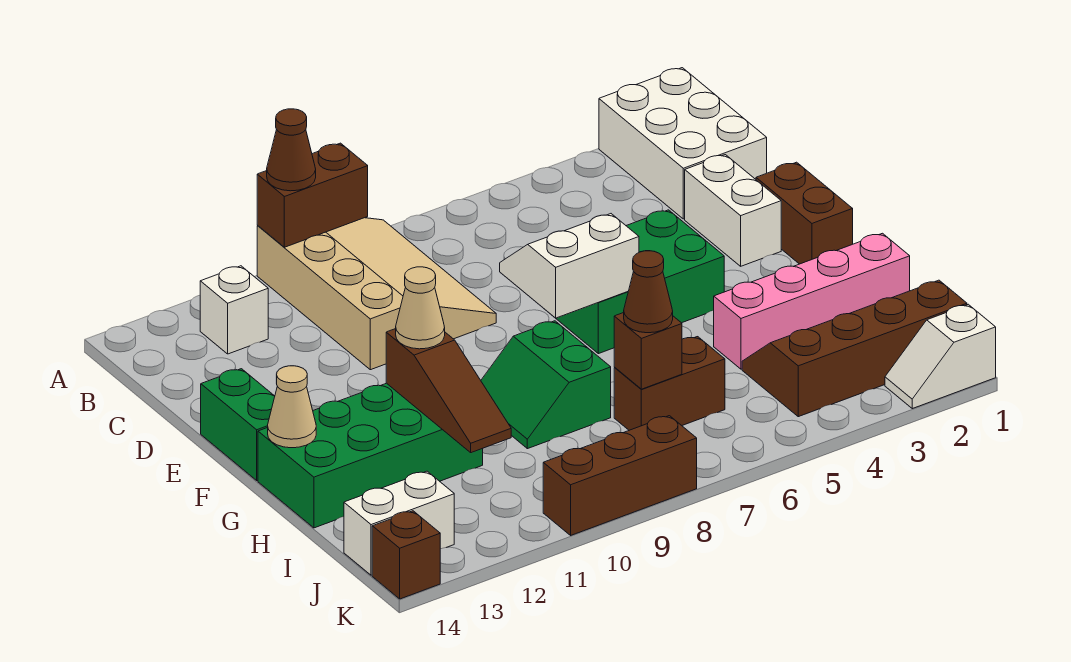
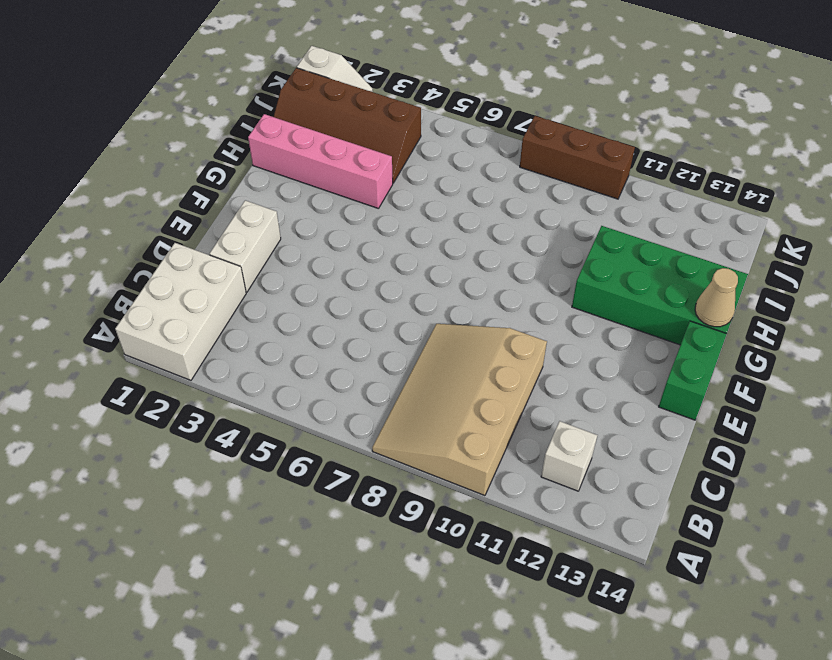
none -> brown 1x2 brick [756,162,853,264]
none -> green 2x3 brick [556,210,724,354]
none -> green 2x2 slope [481,321,611,449]

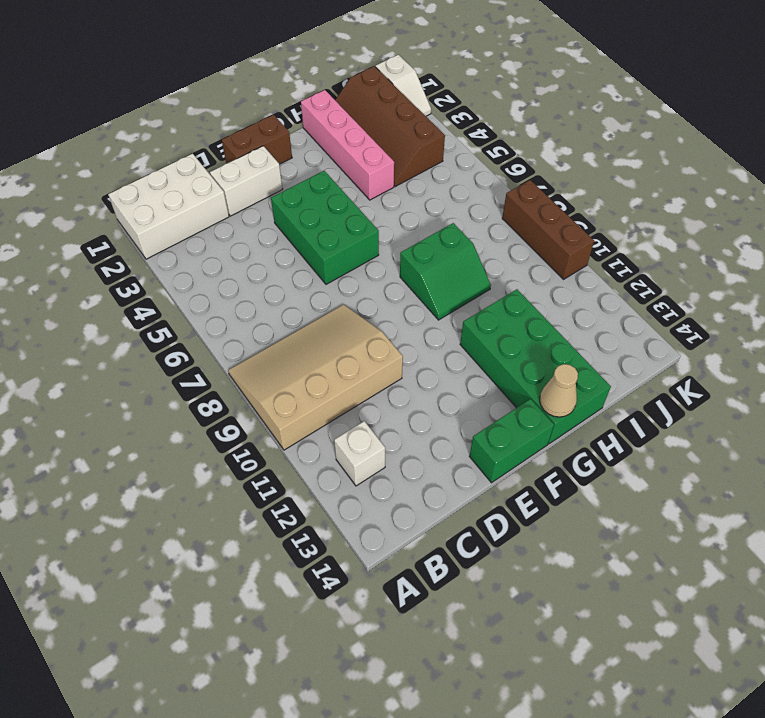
none -> brown 1x2 brick [614,337,725,430]
none -> white 1x2 brick [344,471,454,575]
none -> brown 1x1 brick [372,511,440,599]

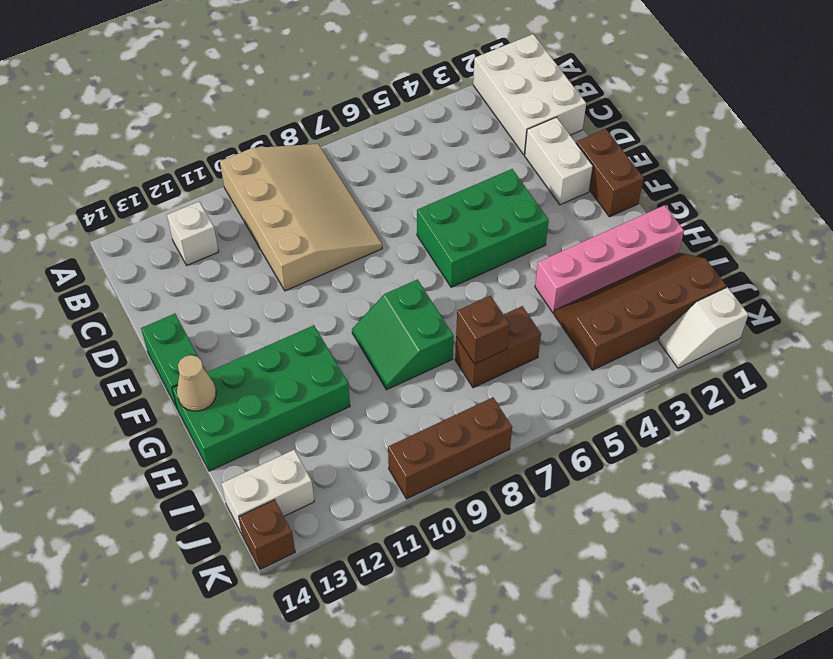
none -> brown 1x2 brick [257,143,368,247]
none -> white 2x2 slope [500,214,639,318]
none -> brown 1x3 slope [386,329,511,453]

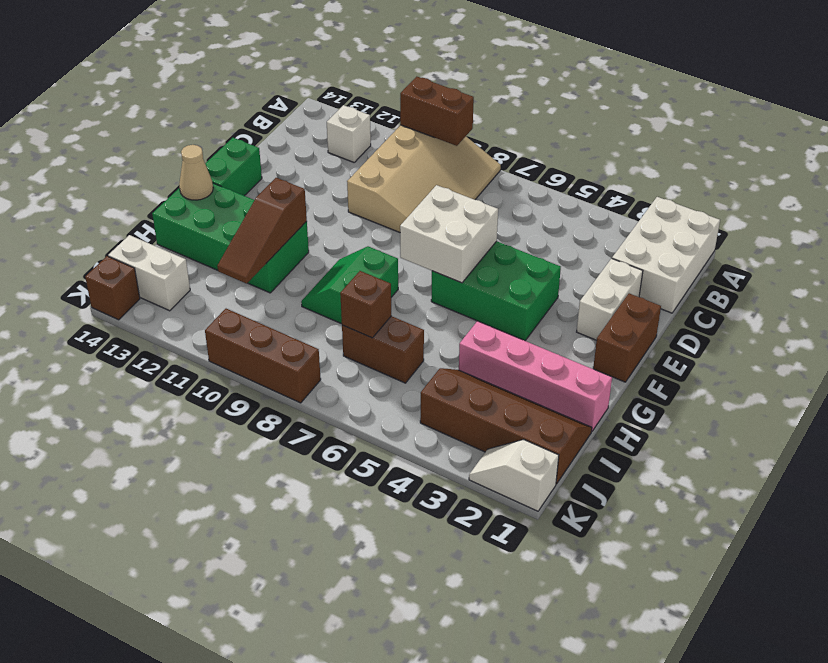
white 2x2 brick [400,185,498,283] -> white 2x2 slope [500,214,639,318]
none -> brown 1x1 cone [267,109,316,191]
none -> tan 1x1 cone [396,267,445,349]
none -> brown 1x1 cone [624,251,673,333]

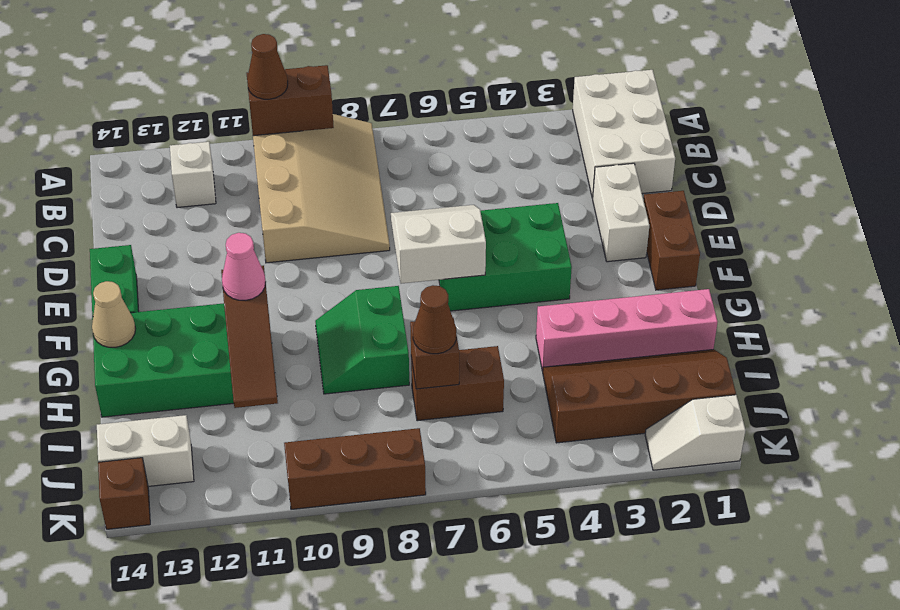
pink 1x1 cone [222,233,266,300] -> tan 1x1 cone [396,267,445,349]

